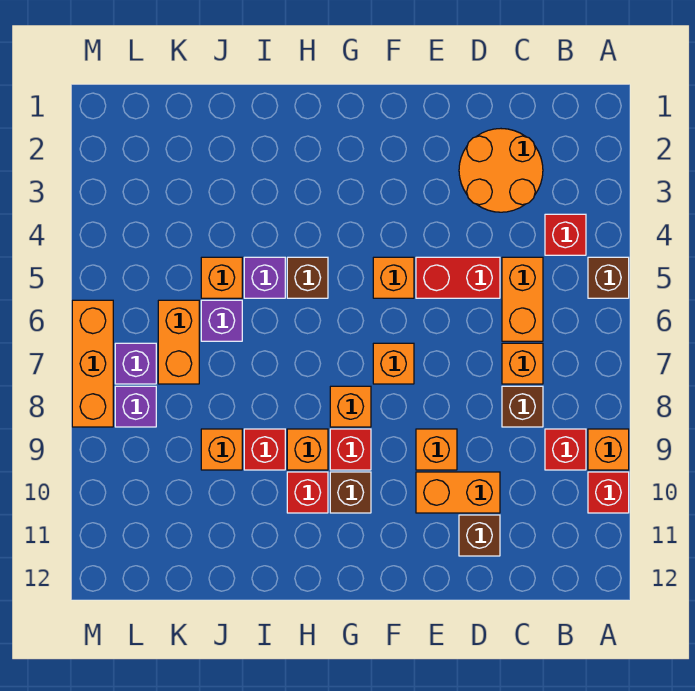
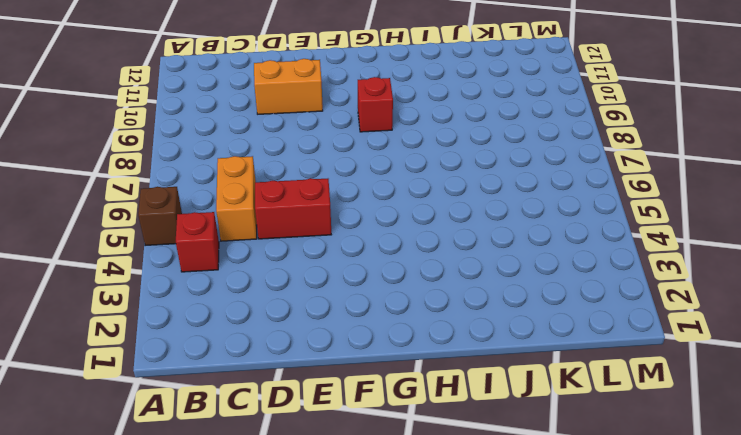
none -> orange 1x1 brick [588,429,629,470]
none -> red 1x1 brick [588,472,629,513]
none -> red 1x1 brick [545,429,586,470]
none -> orange 2x2 round brick [459,129,543,212]

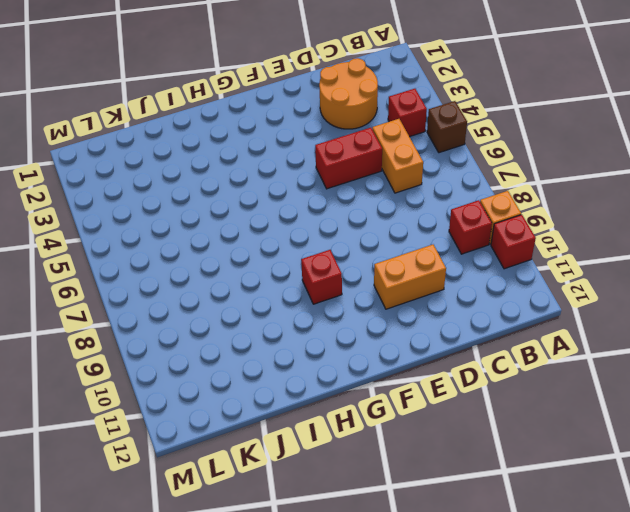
none -> orange 1x1 brick [502,343,543,384]
none -> brown 1x1 brick [502,386,543,427]
none -> brown 1x1 brick [459,515,500,556]
none -> orange 1x1 brick [416,429,457,470]

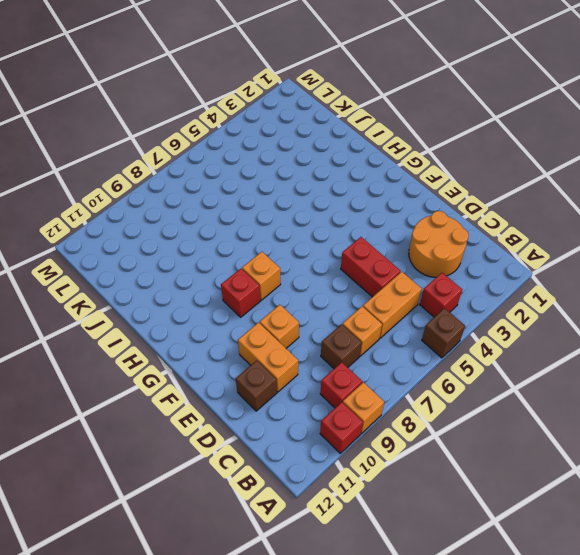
none -> orange 1x1 brick [373,257,414,298]
none -> orange 1x1 brick [373,343,414,384]
none -> brown 1x1 brick [330,472,371,513]
none -> brown 1x1 brick [287,257,328,298]

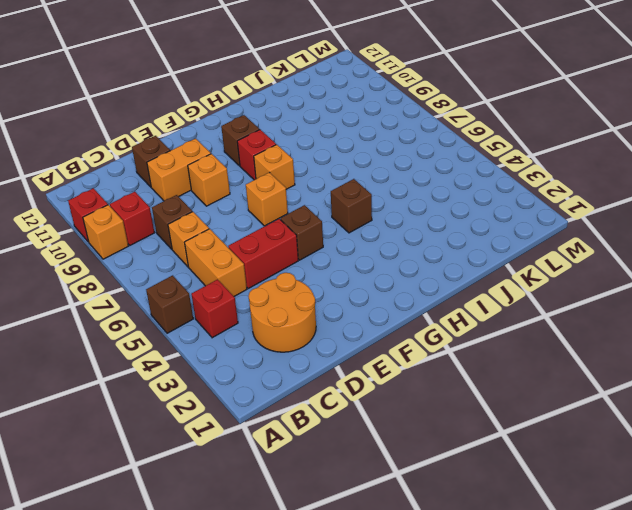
brown 1x1 brick [280,205,323,260] -> orange 1x1 brick [373,257,414,298]
none -> orange 1x1 brick [287,429,328,470]
none -> red 1x1 brick [287,472,328,513]
none -> purple 1x1 brick [244,257,285,298]
none -> red 1x1 brick [244,429,285,470]

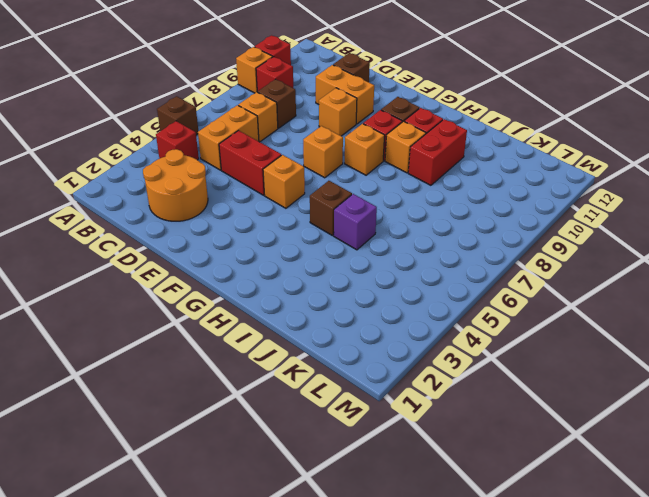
red 1x2 brick [408,119,467,185] -> red 1x1 brick [244,429,285,470]
none -> orange 1x1 brick [201,257,242,298]
none -> purple 1x1 brick [201,300,242,341]
none -> orange 1x1 brick [201,429,242,470]
none -> orange 1x2 brick [158,300,199,384]

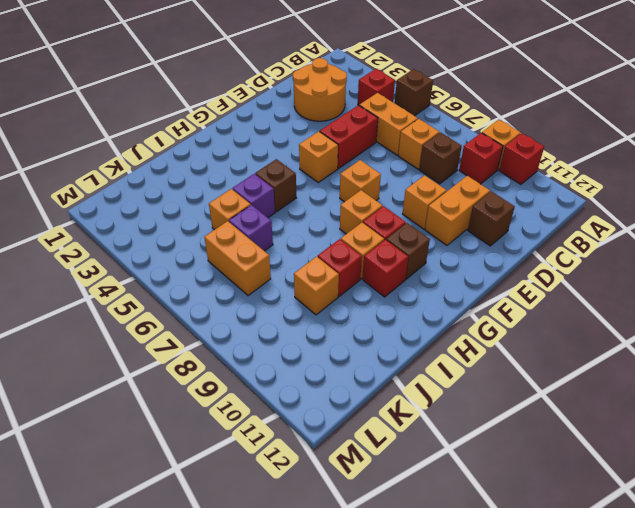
none -> purple 1x1 brick [115,343,156,384]
none -> purple 1x1 brick [115,386,156,427]
none -> orange 1x3 brick [72,300,113,427]

